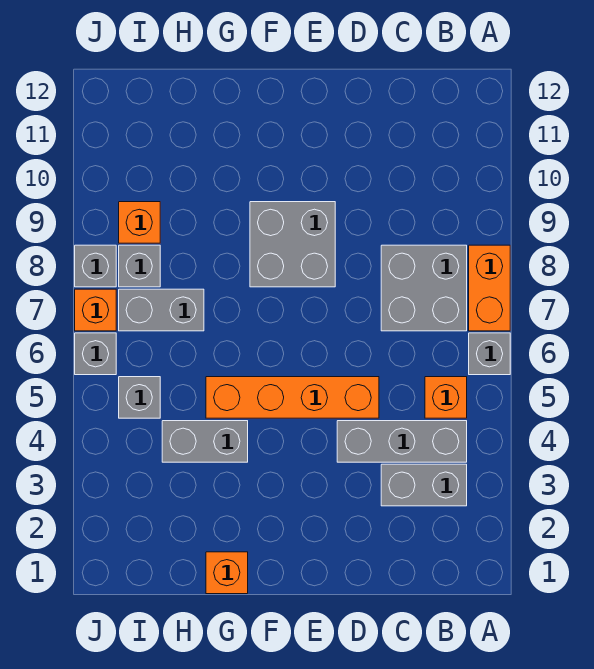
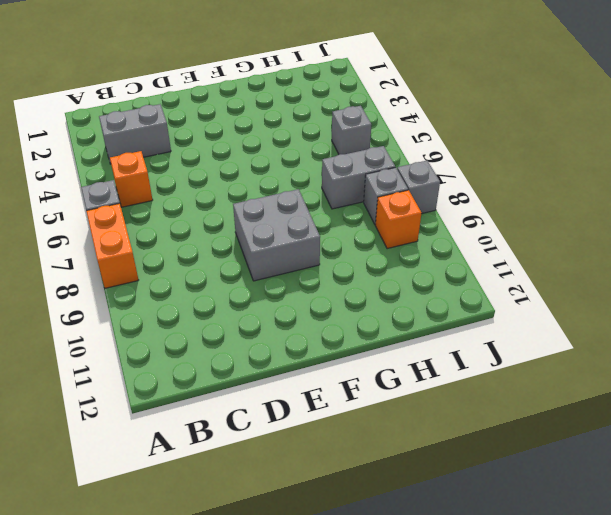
none -> grey 1x3 brick [337,421,467,462]
none -> grey 2x2 brick [381,245,467,331]
none -> orange 1x4 brick [206,377,379,418]

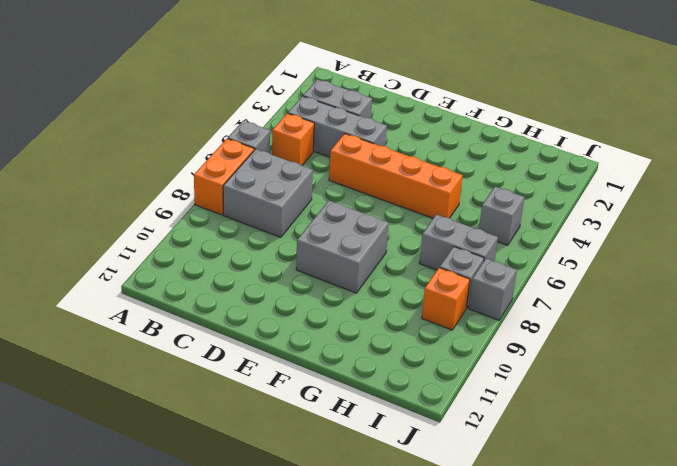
none -> orange 1x1 brick [206,552,248,594]
none -> grey 1x2 brick [162,421,248,462]
none -> grey 1x1 brick [75,333,116,375]

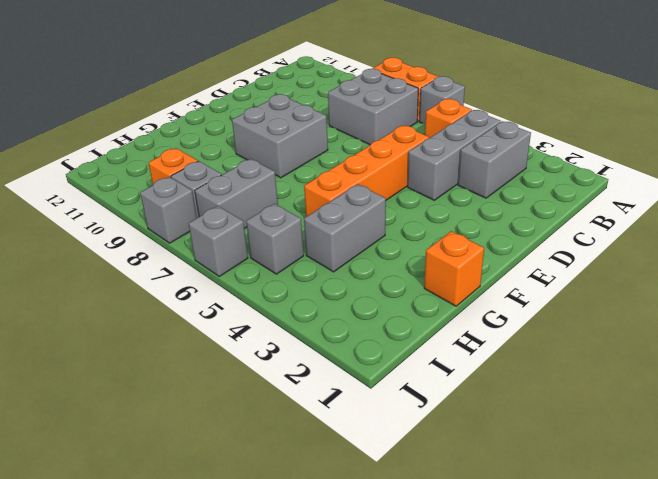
none -> orange 1x1 brick [75,289,116,331]

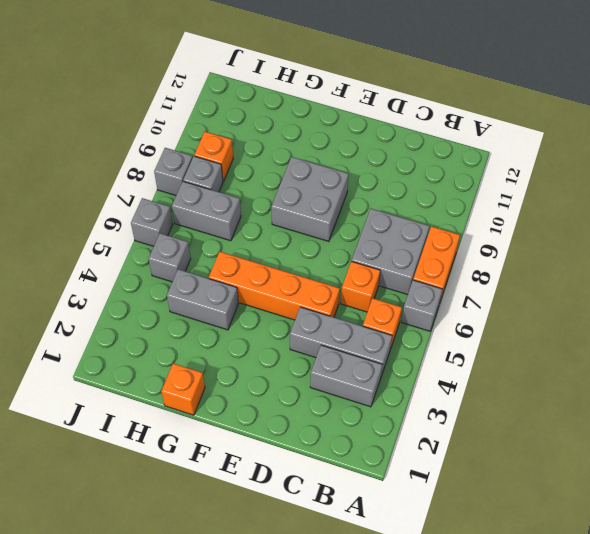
orange 1x1 brick [341,261,380,312] -> orange 1x1 brick moved to [75,289,116,331]

